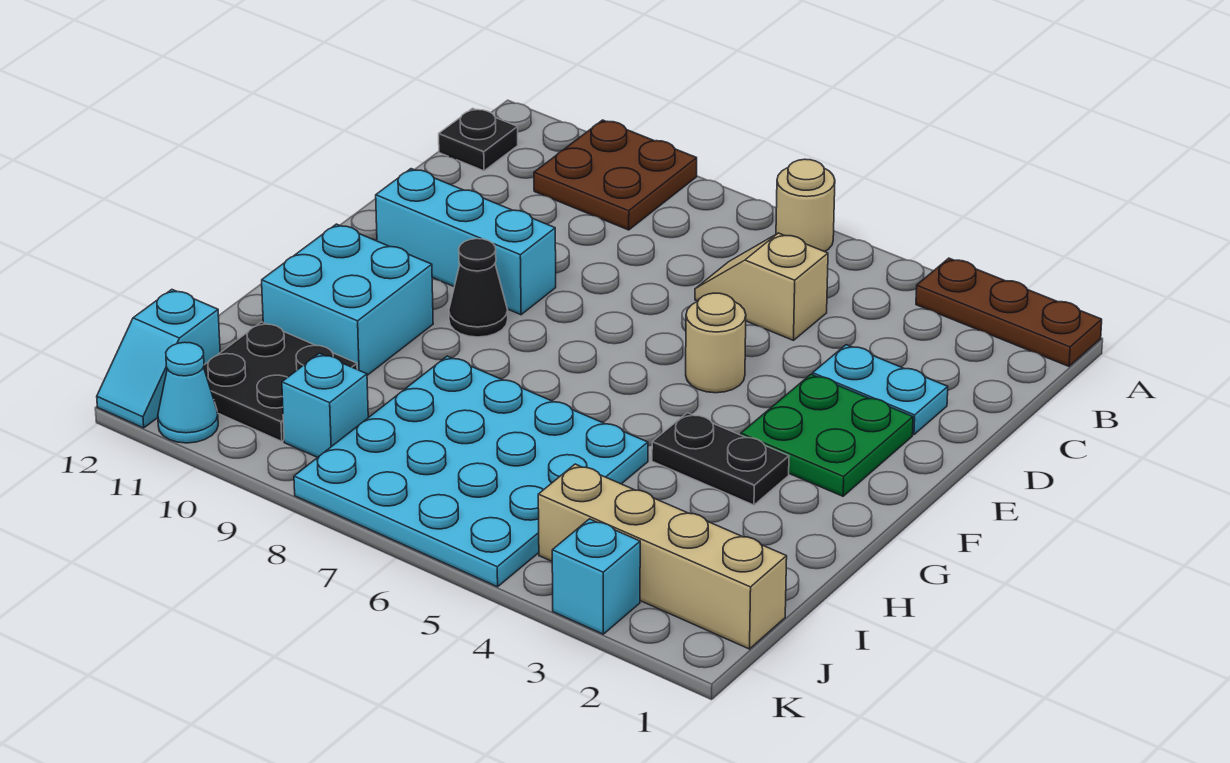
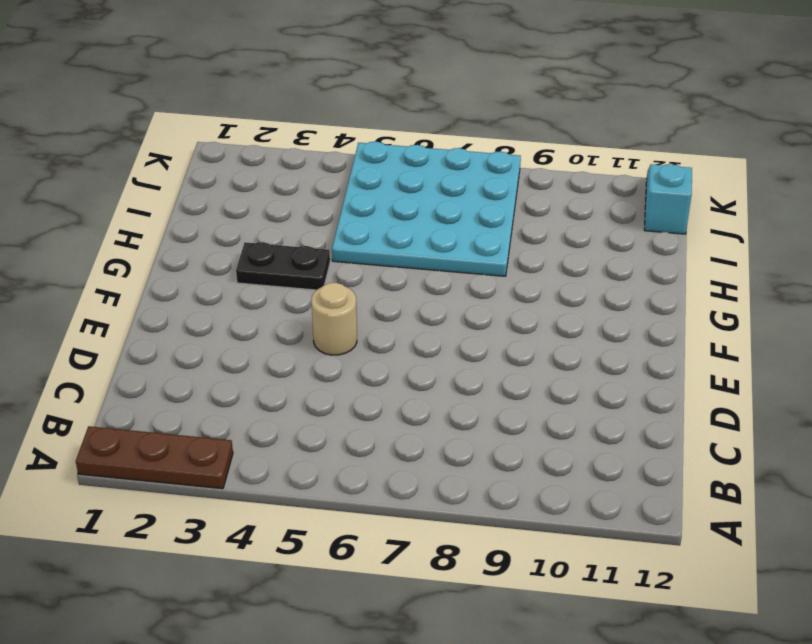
none -> tan 1x1 round brick [776,159,835,252]
none -> brown 2x2 plate [534,120,697,230]
none -> black 1x1 plate [439,108,518,171]

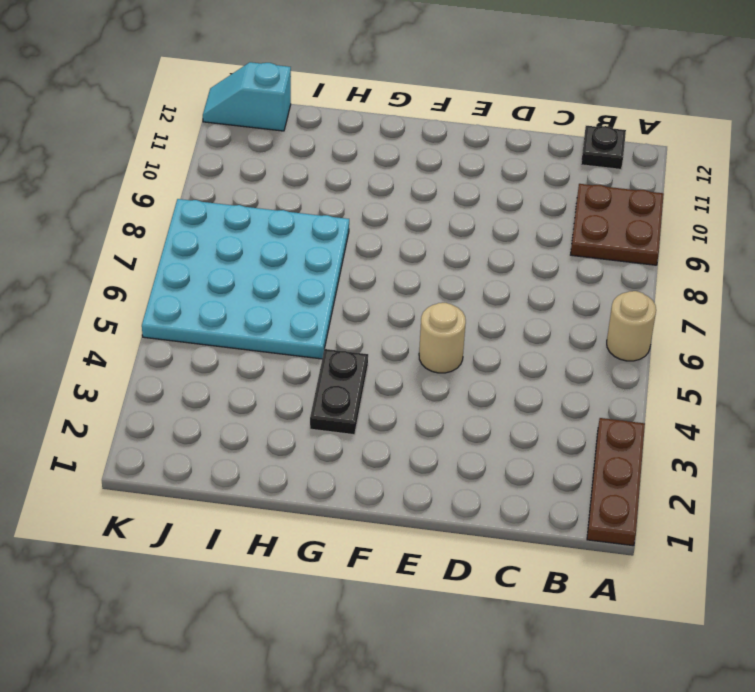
none -> tan 1x2 slope [695,233,828,340]
none -> cyan 1x2 plate [813,345,948,435]
none -> green 2x2 plate [741,374,913,496]

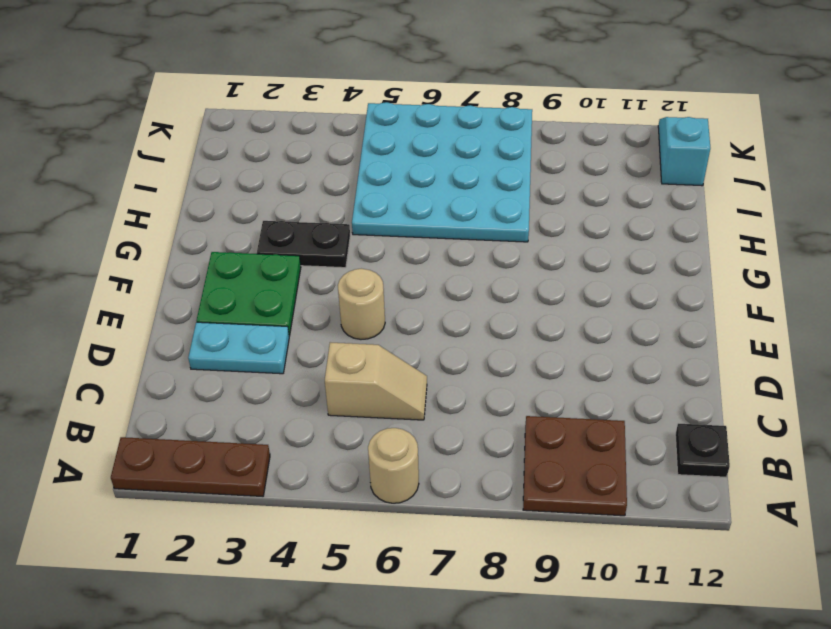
none -> cyan 1x3 brick [376,169,556,315]
none -> black 1x1 cone [449,239,508,337]
none -> cyan 2x2 brick [262,224,433,375]

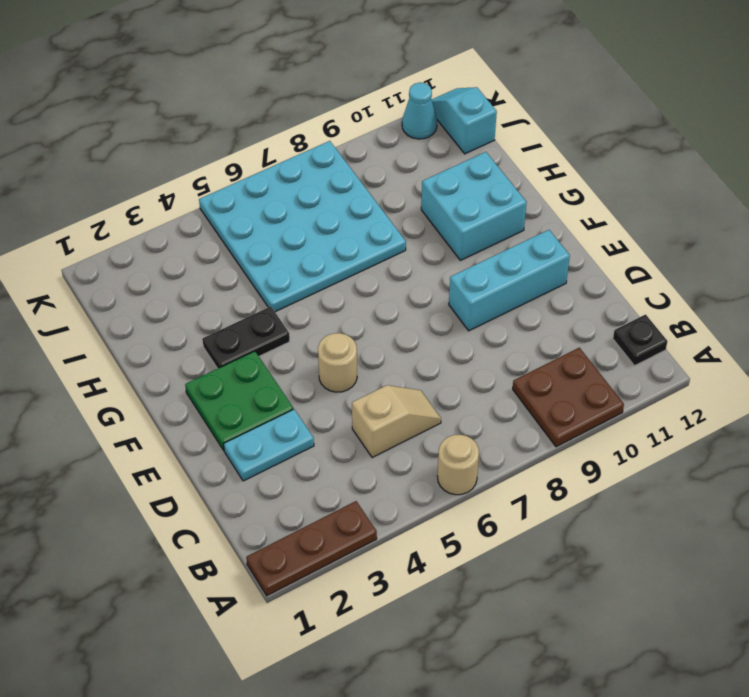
none -> black 1x1 cone [449,239,508,337]
none -> black 2x2 plate [204,322,357,442]
none -> tan 1x4 brick [538,464,787,649]

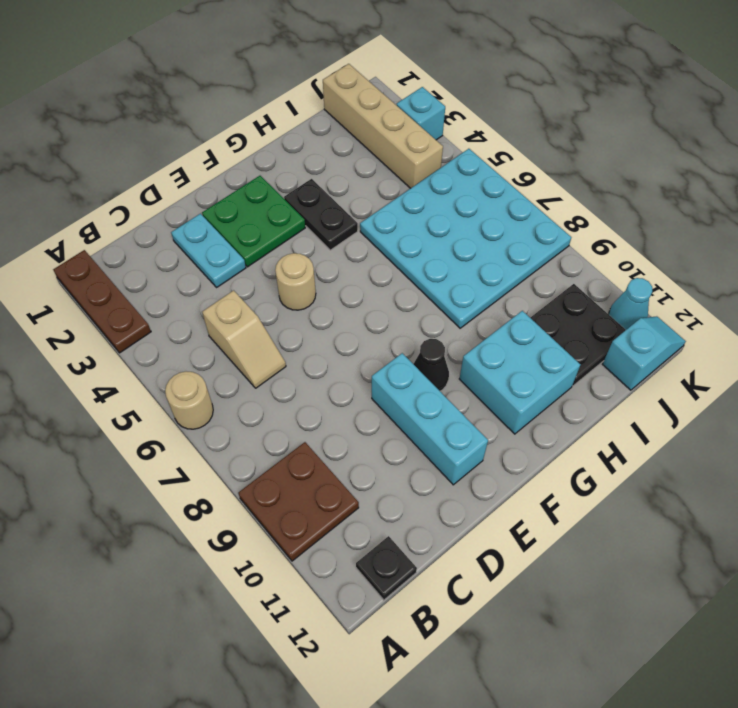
none -> cyan 1x1 brick [282,353,368,457]

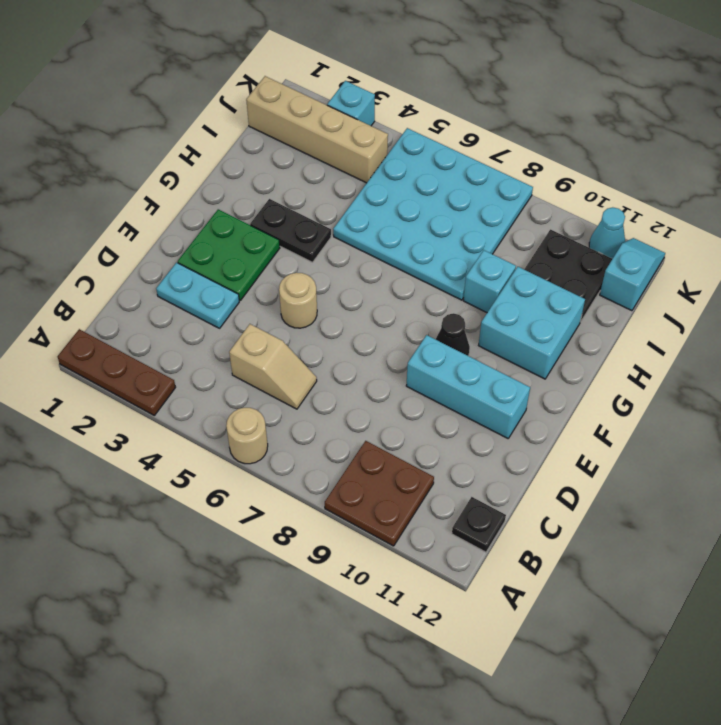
cyan 1x1 brick [463,250,516,313] -> cyan 1x1 brick moved to [282,353,368,457]

